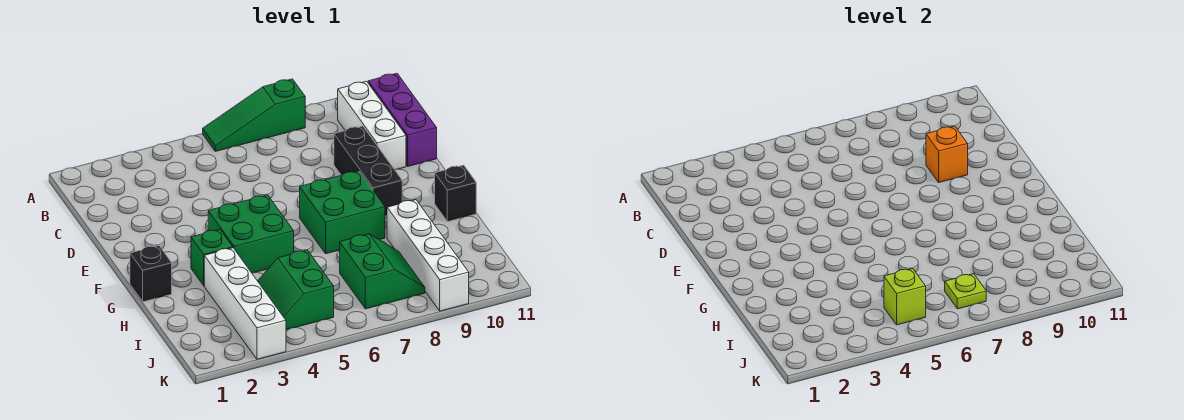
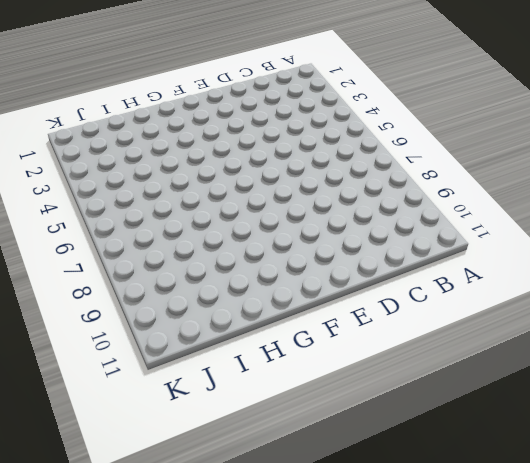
none -> green 1x3 slope [203,79,305,151]
none -> white 1x3 brick [338,81,406,170]
none -> purple 1x3 brick [368,73,437,166]

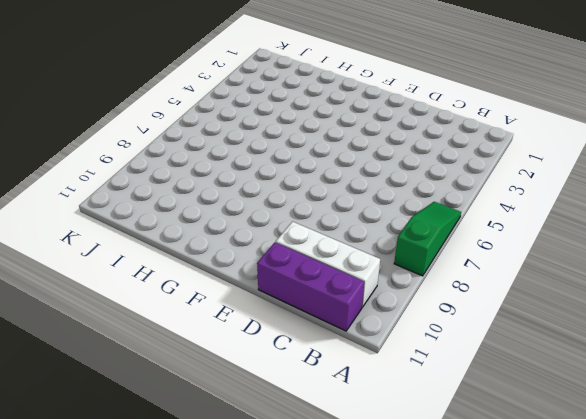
none -> black 1x3 brick [334,126,402,216]
none -> green 2x2 brick [208,195,294,273]
none -> green 2x2 brick [300,171,385,254]

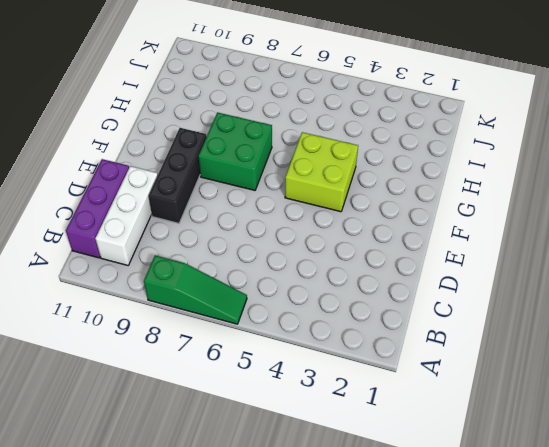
lime 2x2 brick [285,132,358,212] -> green 2x2 brick [208,195,294,273]
none -> black 1x1 brick [130,246,172,302]
none -> green 1x1 brick [191,229,233,286]
none -> black 1x1 brick [435,165,476,222]

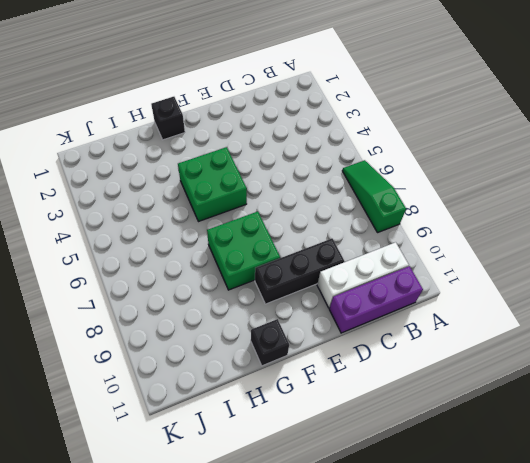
none -> green 1x1 brick [191,229,233,286]
none -> white 1x4 brick [204,248,286,359]
none -> white 1x4 brick [387,200,469,311]

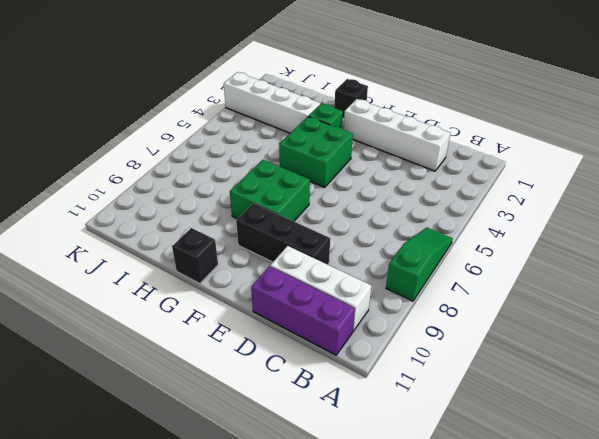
white 1x4 brick [344,99,451,171] -> white 1x4 brick moved to [387,200,469,311]
none -> green 2x2 slope [258,250,334,330]
none -> green 2x2 slope [339,234,425,309]
none -> orange 1x1 brick [926,126,968,182]

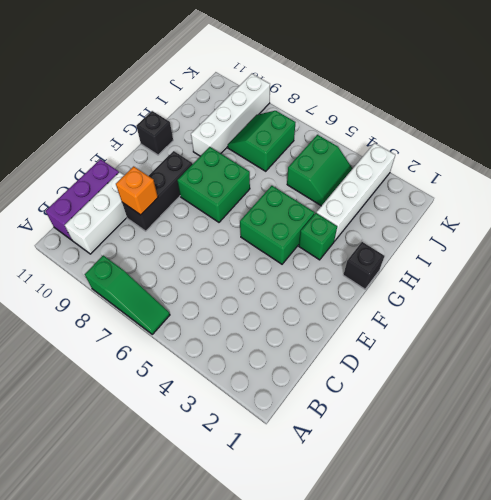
none -> lime 1x1 brick [884,269,926,325]
none -> lime 1x1 plate [945,274,986,309]

